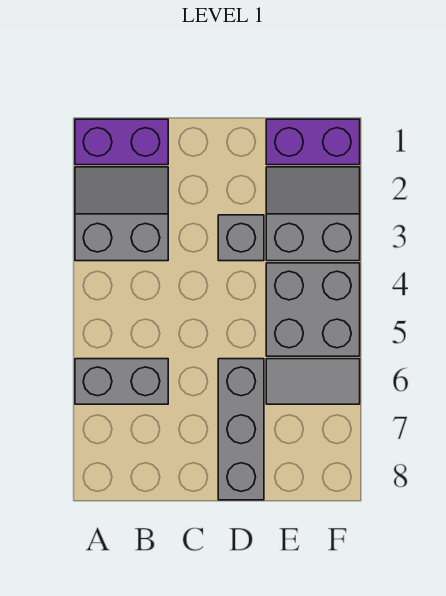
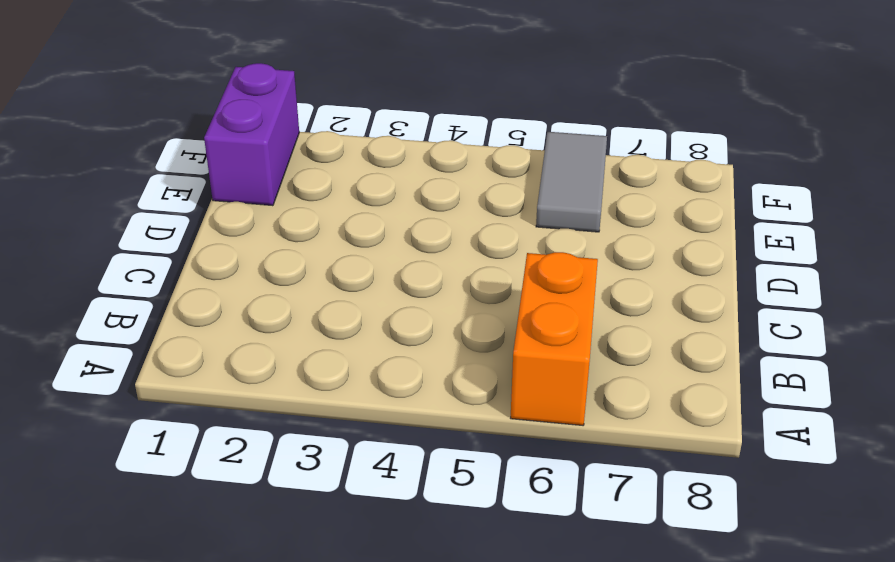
orange 1x2 brick [511,252,598,425] -> grey 1x2 brick [75,359,168,404]
none -> purple 1x2 brick [75,119,168,165]
none -> grey 2x2 slope [75,167,168,261]

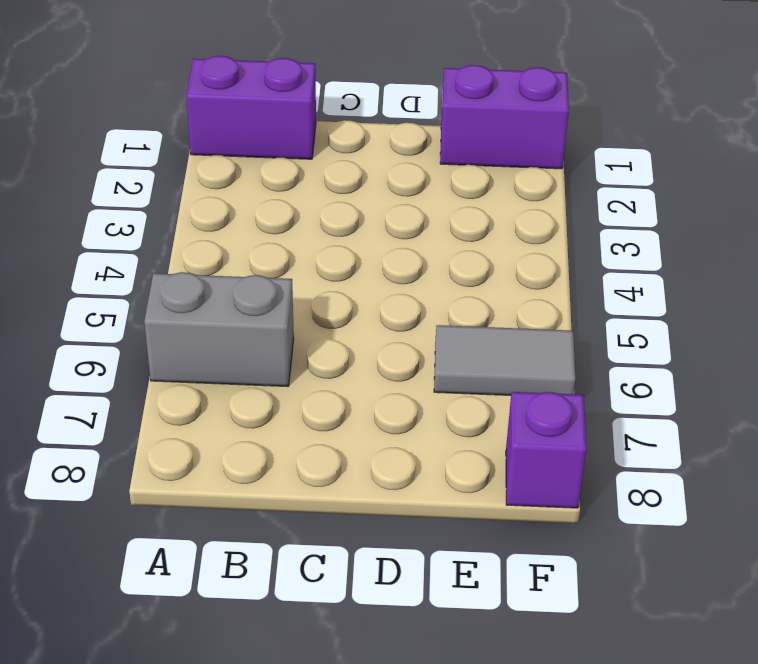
purple 1x1 brick [506,392,587,508] -> none
none -> grey 2x2 slope [75,167,168,261]
none -> grey 1x1 brick [218,215,264,261]

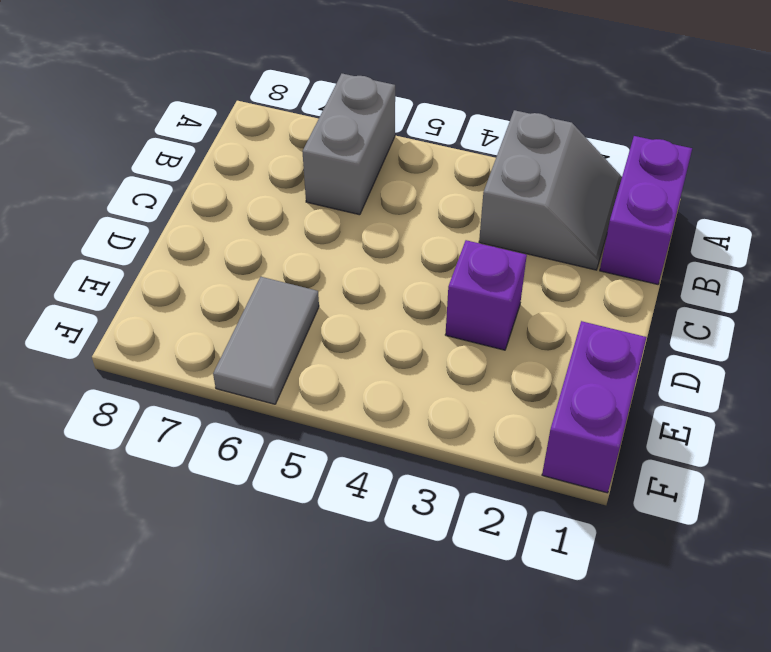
purple 1x1 brick [445,240,527,350] -> grey 1x1 brick [218,215,264,261]
none -> grey 1x3 brick [218,359,264,500]
none -> grey 2x2 slope [266,167,360,261]

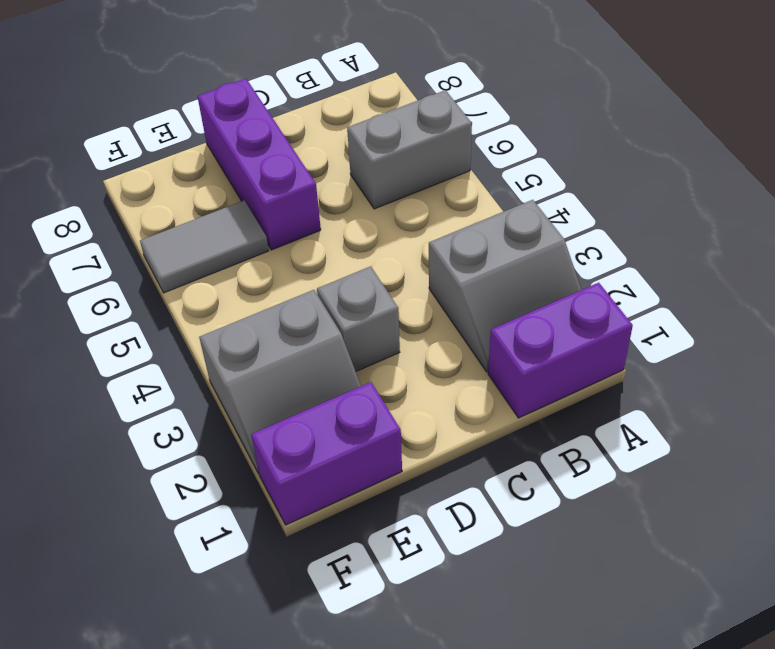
purple 1x3 brick [198,79,321,250] -> grey 1x3 brick [218,359,264,500]
none -> grey 2x2 brick [266,263,360,356]

